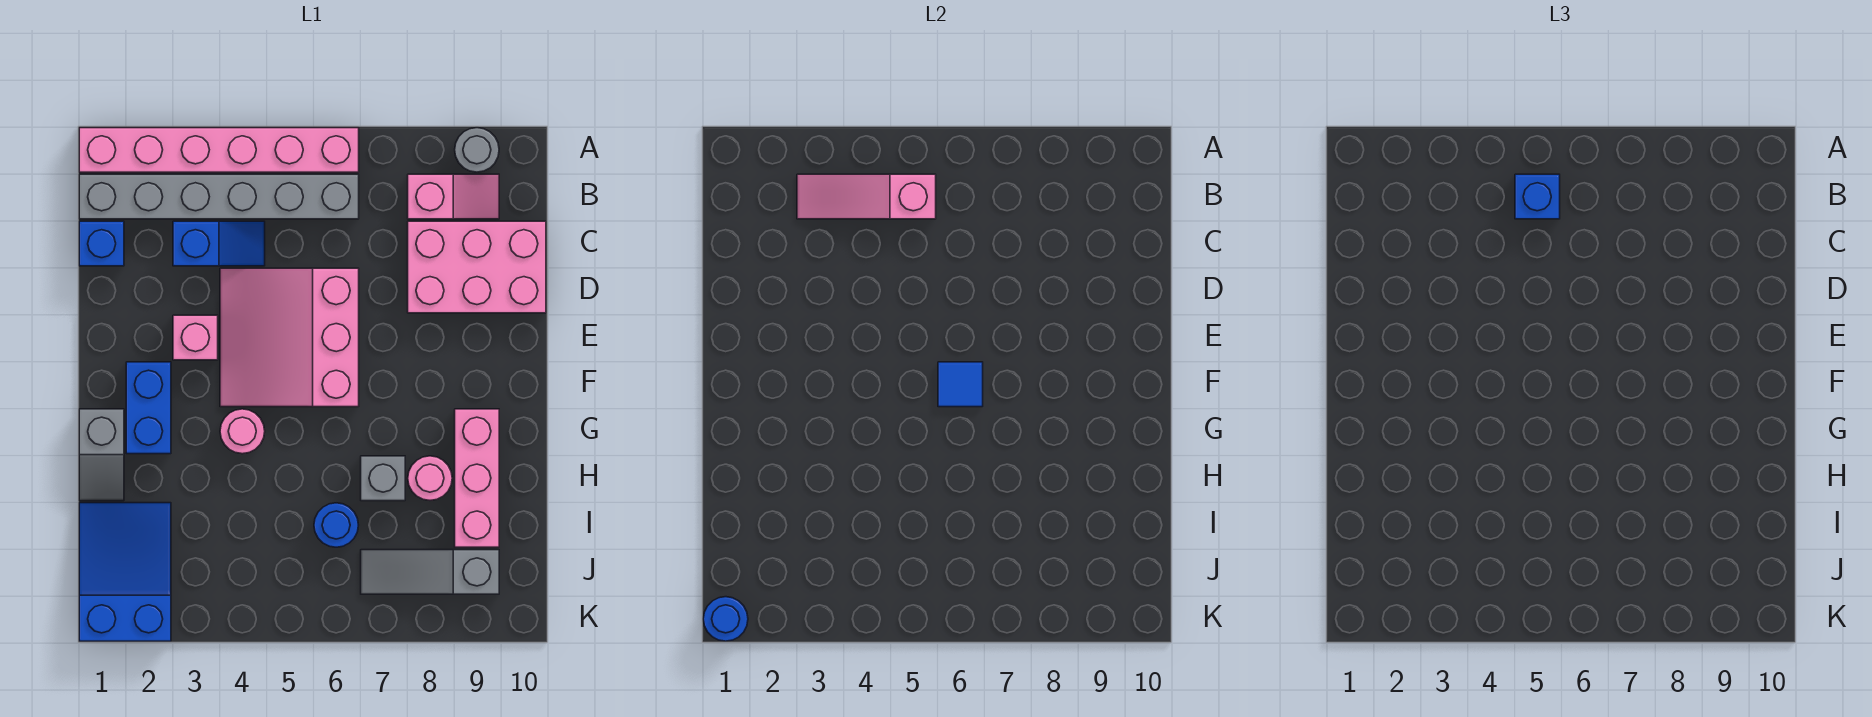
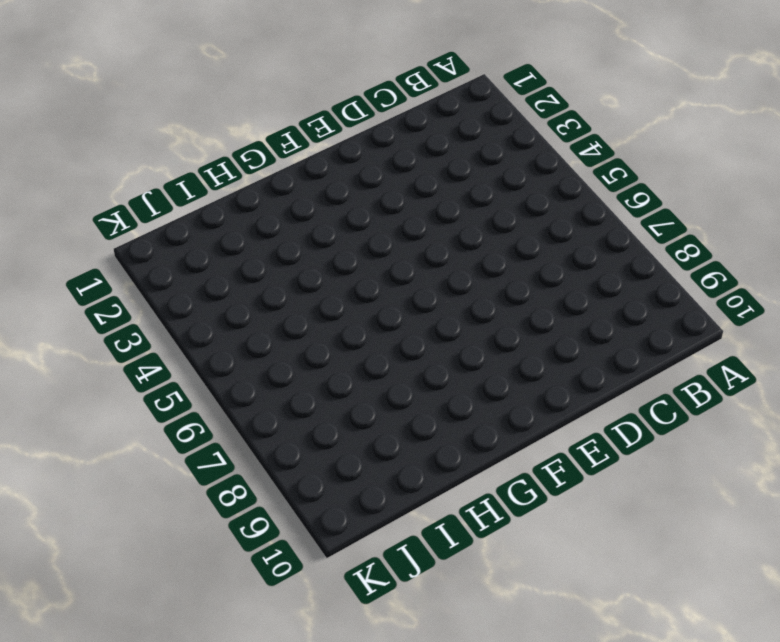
none -> pink 1x6 brick [79,128,359,172]
none -> grey 1x1 round brick [455,128,499,172]
none -> grey 1x6 brick [79,174,359,219]

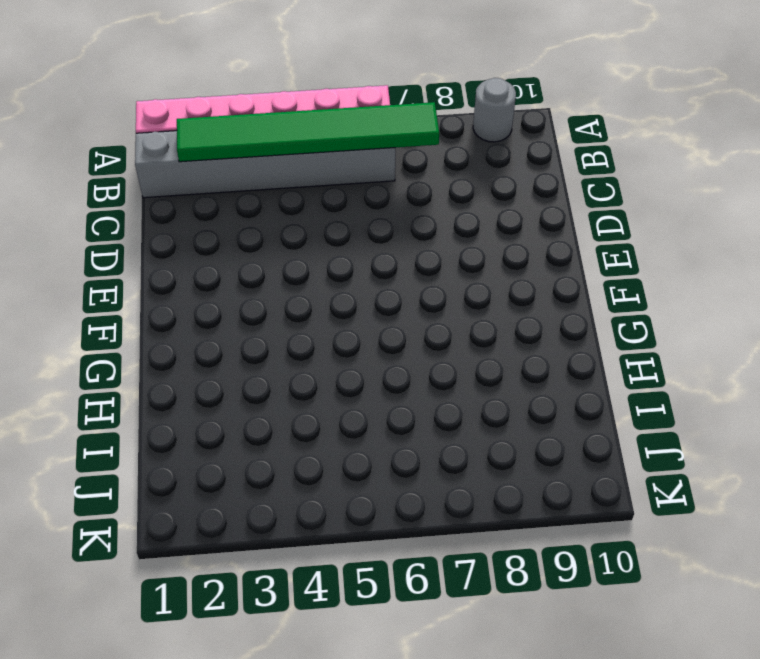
green 1x6 tile [177,102,439,162] -> pink 1x3 slope [797,174,936,219]
none -> pink 1x2 slope [408,174,499,219]
none -> blue 1x1 brick [79,221,124,266]
none -> blue 1x2 slope [173,221,265,266]

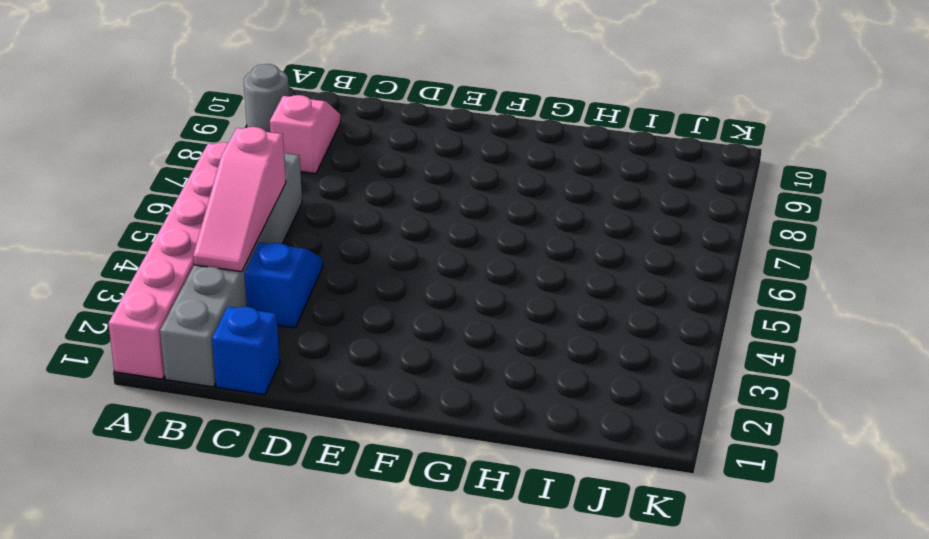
none -> pink 2x3 brick [408,221,546,313]
none -> pink 3x3 slope [220,268,359,407]
none -> pink 1x1 brick [173,315,218,360]

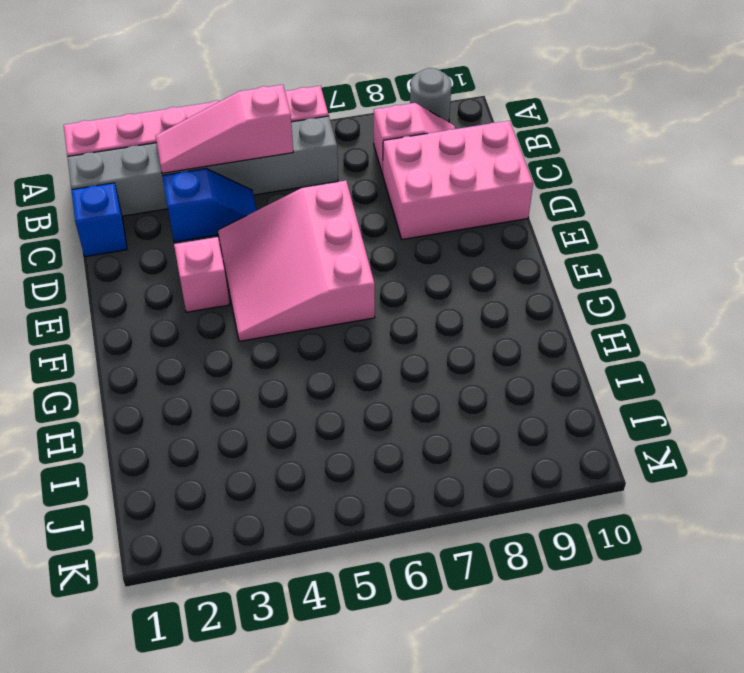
none -> blue 1x2 brick [126,362,171,454]
none -> grey 1x2 slope [79,409,124,501]
none -> pink 1x1 round brick [220,409,265,454]

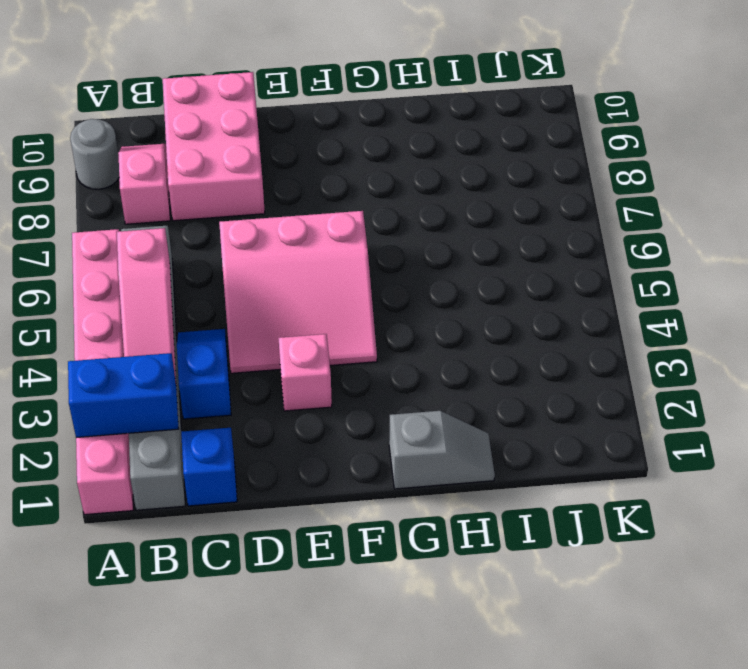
blue 1x2 brick [68,353,178,438] -> blue 1x2 brick moved to [126,362,171,454]
none -> pink 1x1 round brick [220,409,265,454]
none -> pink 1x3 brick [455,409,499,547]
none -> grey 1x1 brick [361,456,405,501]

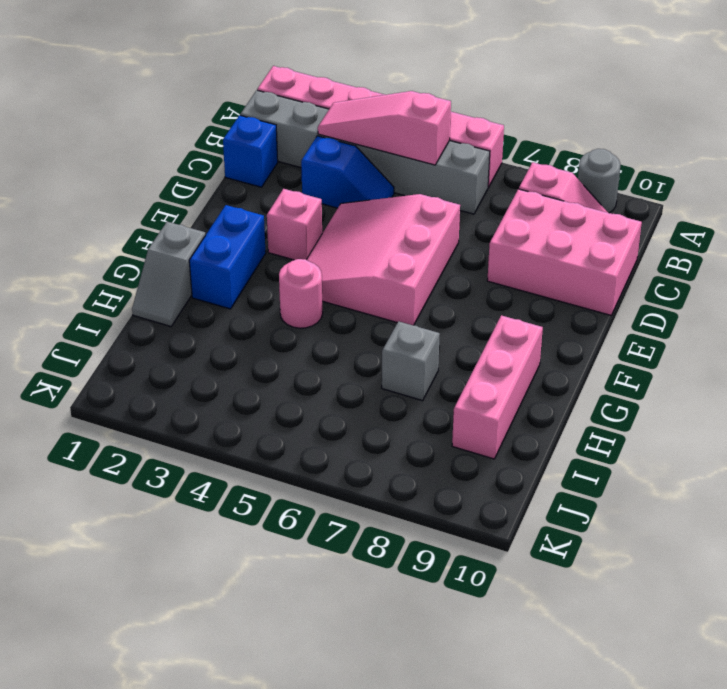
none -> pink 1x1 round brick [408,456,452,500]
none -> blue 2x3 slope [79,503,171,641]
none -> blue 1x1 round brick [314,503,358,547]

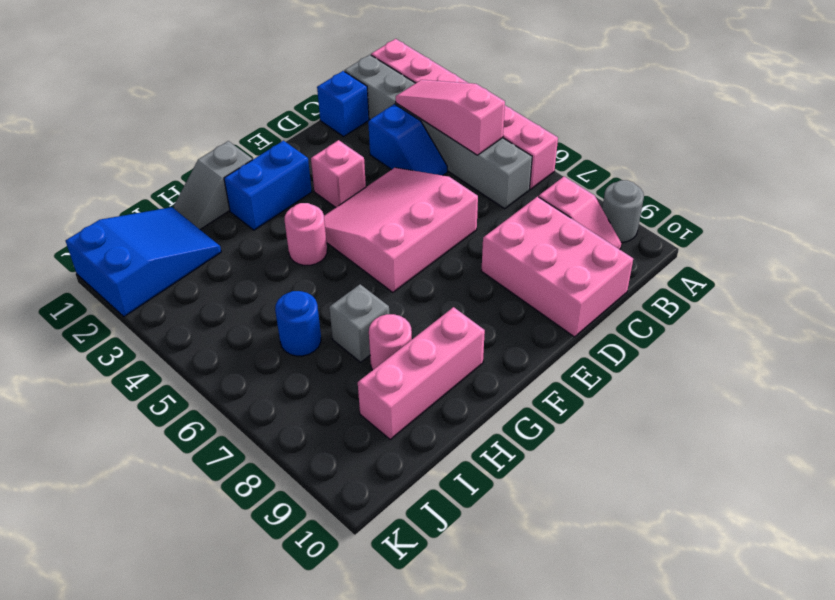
none -> grey 1x3 slope [361,550,499,594]
none -> blue 1x1 tile [938,362,983,407]
none -> blue 1x1 round brick [703,597,748,641]

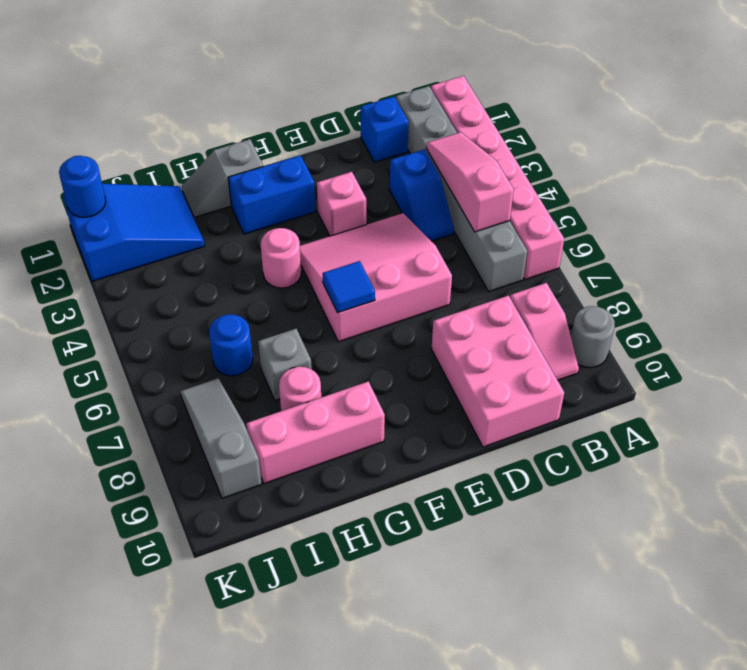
none -> blue 1x1 brick [1515,174,1560,219]

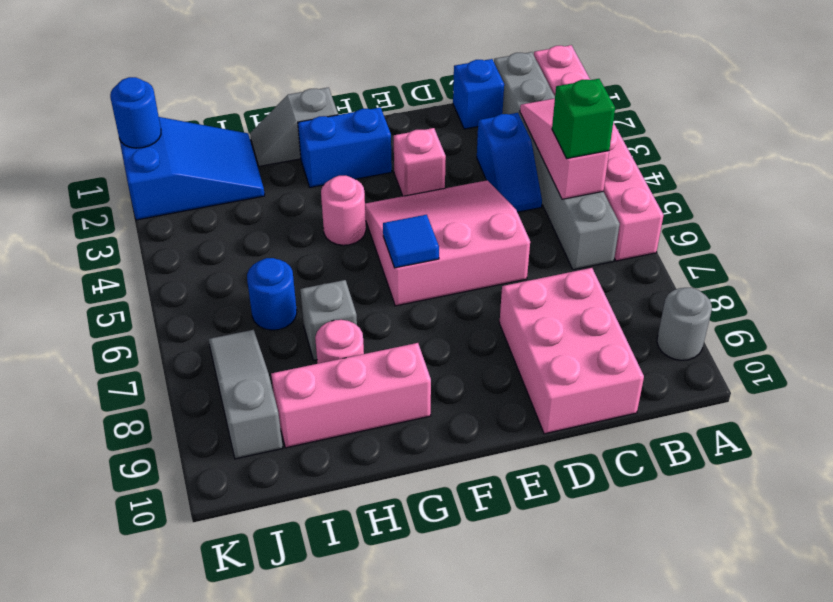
green 1x1 brick [552,79,615,158] -> blue 1x1 brick [1515,174,1560,219]
none -> pink 1x2 slope [408,174,499,219]

